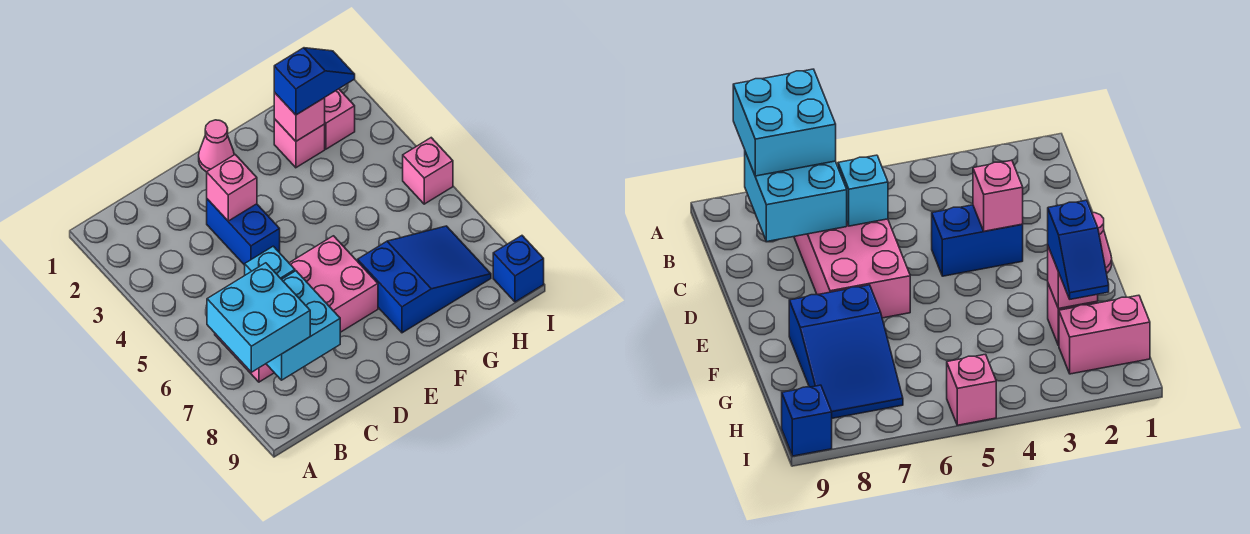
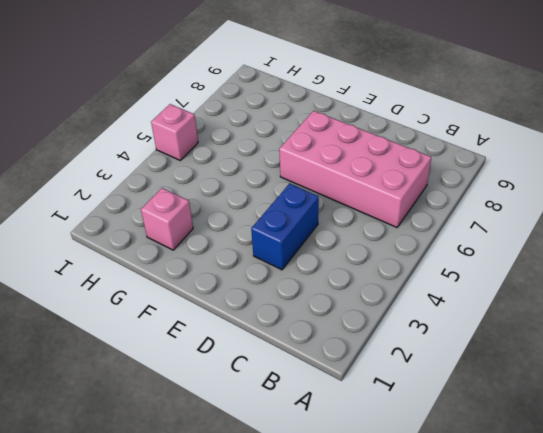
none -> pink 1x1 cone [199,120,234,172]
none -> blue 2x3 slope [358,226,491,333]
none -> pink 1x2 brick [325,89,355,149]

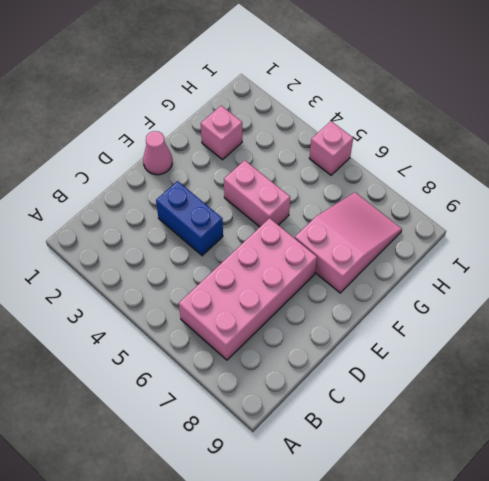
pink 1x2 brick [224,160,290,227] -> pink 1x2 brick moved to [325,89,355,149]
pink 2x3 slope [295,192,402,293] -> blue 2x3 slope [358,226,491,333]
none -> blue 1x1 brick [493,236,544,302]
none -> cyan 2x2 brick [266,271,340,380]
none -> cyan 1x1 brick [245,246,295,279]

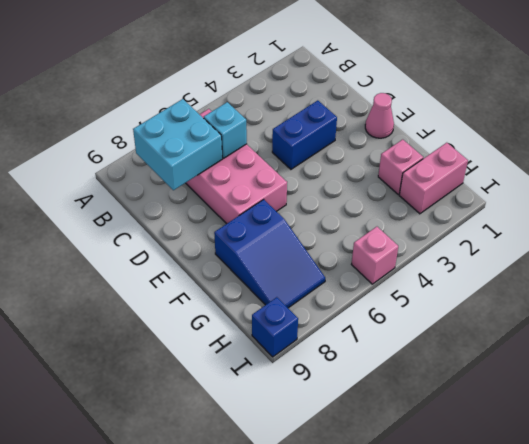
none -> pink 1x1 brick [207,155,257,221]
none -> pink 1x1 brick [274,92,325,141]
none -> cyan 2x2 brick [207,263,310,372]

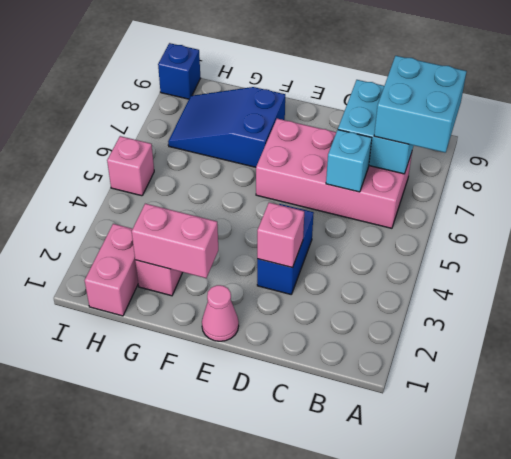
pink 1x2 brick [132,204,218,278] -> pink 1x1 brick [274,92,325,141]
none -> blue 1x2 slope [274,48,355,115]

